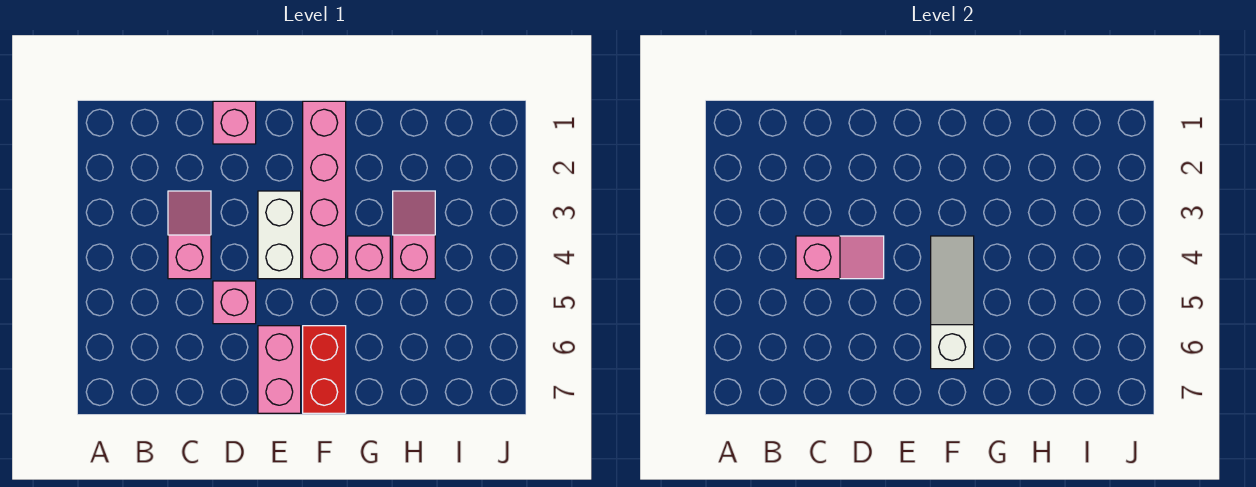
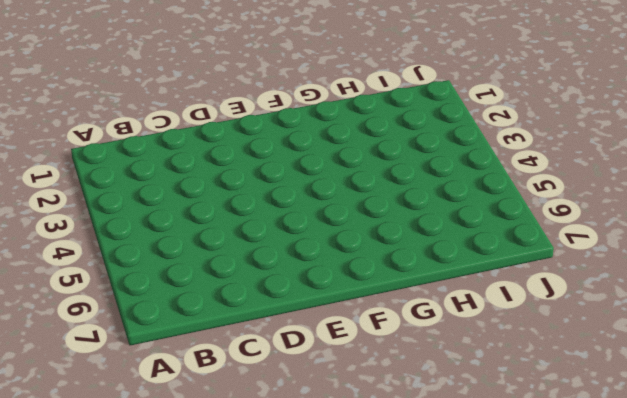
none -> pink 1x2 slope [168,191,211,279]
none -> pink 1x1 brick [213,101,256,144]

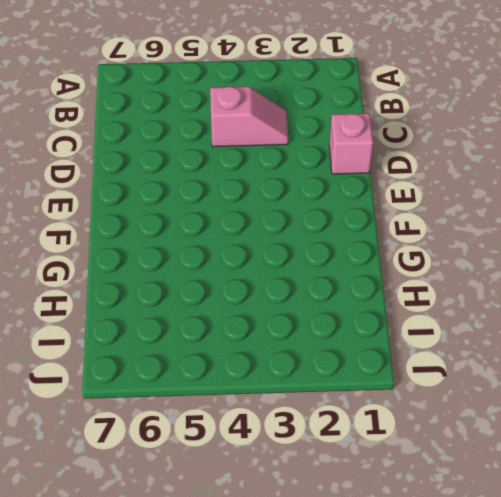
none -> pink 1x1 brick [213,281,256,324]
none -> white 1x2 brick [258,191,301,279]

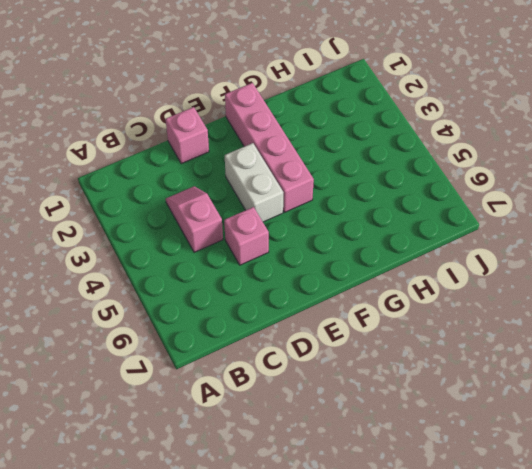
none -> pink 1x2 brick [258,326,301,413]
none -> red 1x2 brick [303,326,346,413]

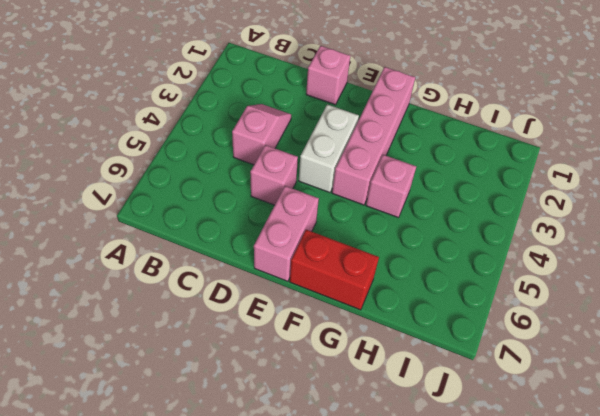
red 1x2 brick [290,230,379,310] -> red 1x2 brick turned to [303,326,346,413]
none -> pink 1x2 slope [393,191,435,279]
none -> pink 1x2 slope [796,236,884,279]

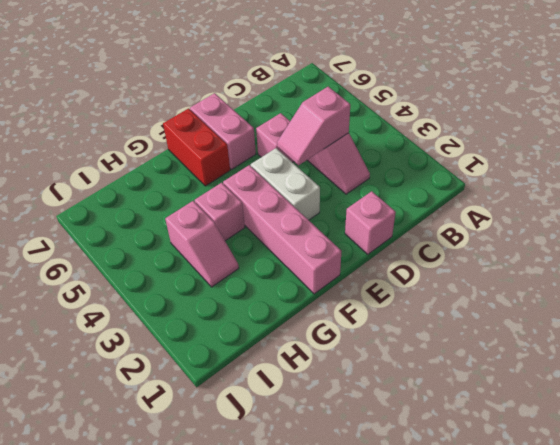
none -> white 1x3 slope [931,236,974,369]

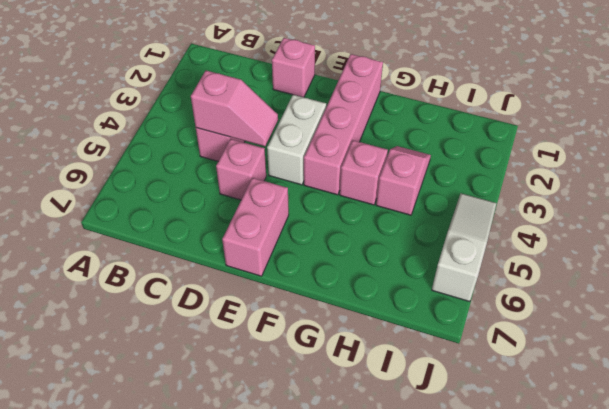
white 1x3 slope [432,194,496,302] -> white 1x3 slope moved to [931,236,974,369]
none -> red 1x2 brick [303,326,346,413]

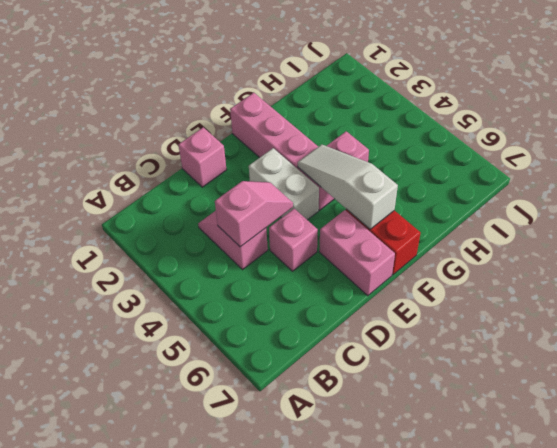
none -> pink 1x2 slope [393,191,435,279]

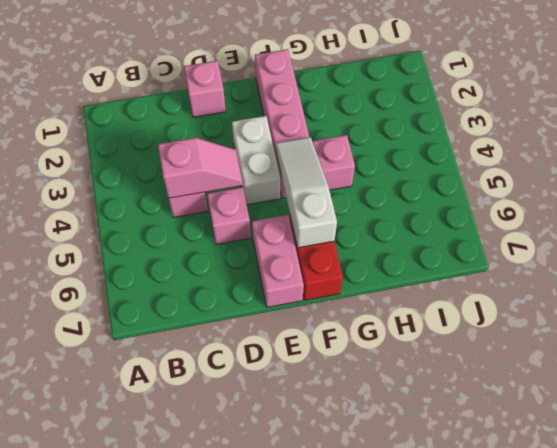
none -> pink 1x2 slope [393,191,435,279]

